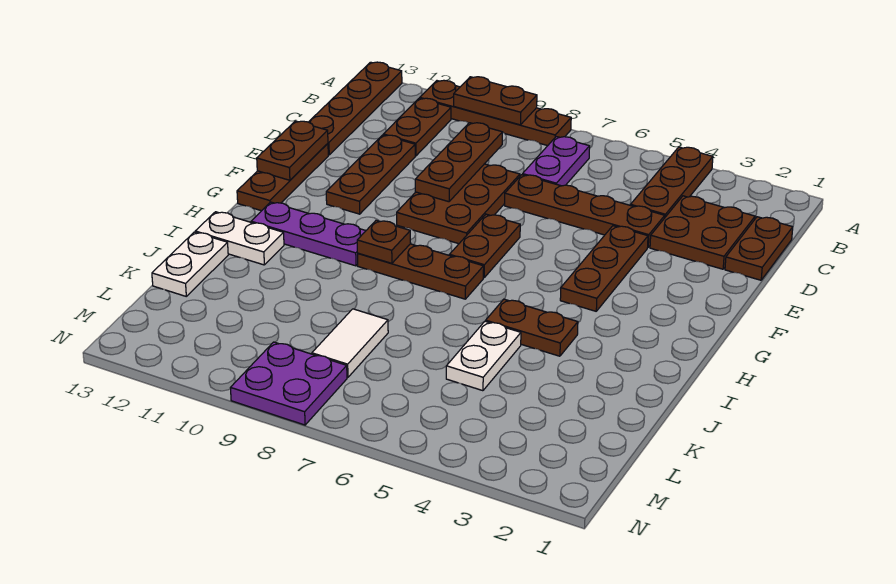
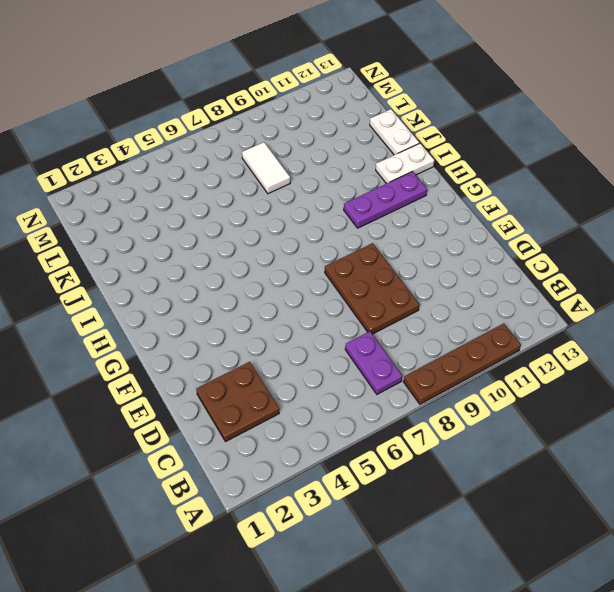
none -> brown 1x3 plate [631,147,713,217]
none -> brown 1x4 plate [309,62,402,155]
none -> brown 1x2 plate [383,98,451,156]

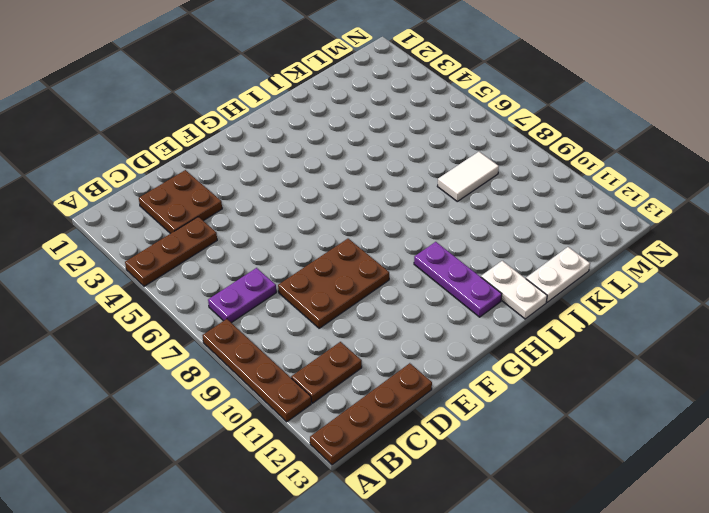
none -> brown 1x2 plate [725,217,793,280]
none -> brown 1x4 plate [505,175,665,247]
none -> brown 1x3 plate [326,135,415,214]

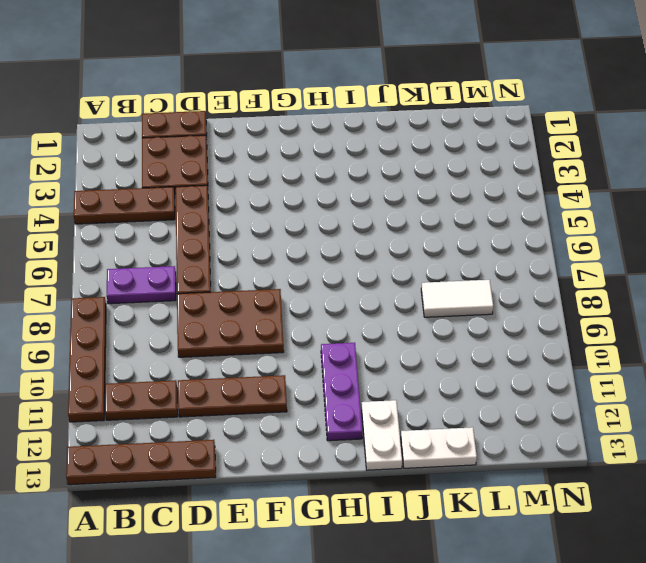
none -> brown 1x3 plate [560,226,648,311]
none -> brown 1x3 plate [237,144,328,211]
none -> brown 1x2 plate [449,214,520,278]

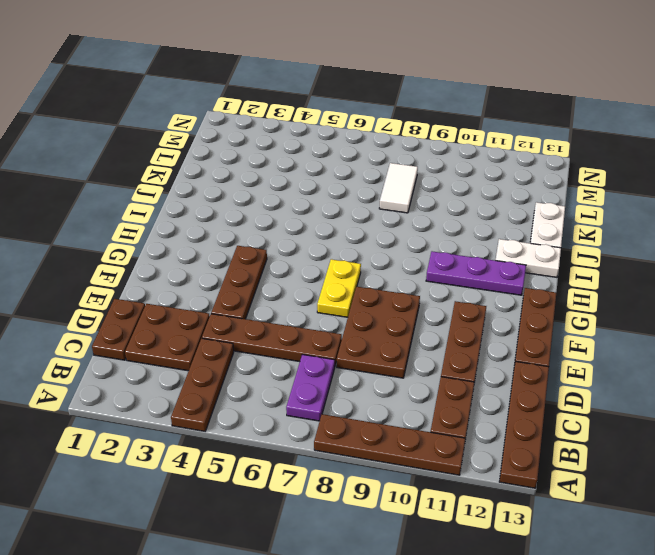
yellow 1x2 plate [317,259,361,317] -> brown 1x2 plate [449,214,520,278]
none -> brown 1x3 plate [358,244,484,299]
none -> brown 1x2 plate [486,299,578,356]
none -> white 1x2 plate [446,321,521,391]

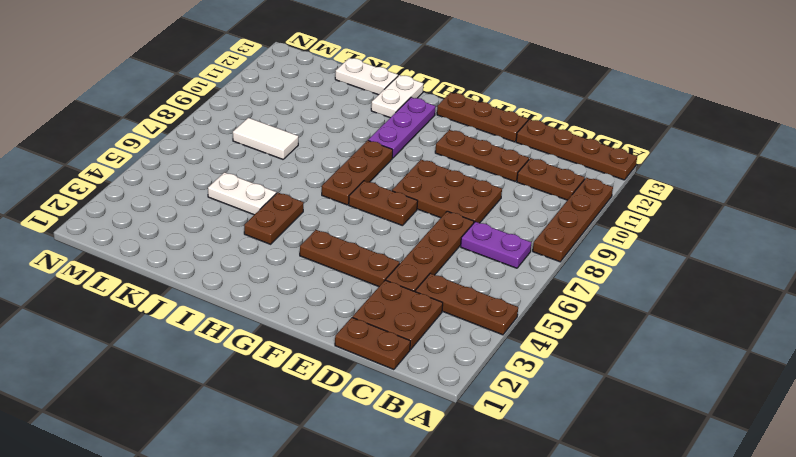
none -> purple 2x2 plate [231,342,347,425]
none -> brown 1x2 plate [454,77,537,125]
none -> brown 1x3 plate [415,123,503,202]

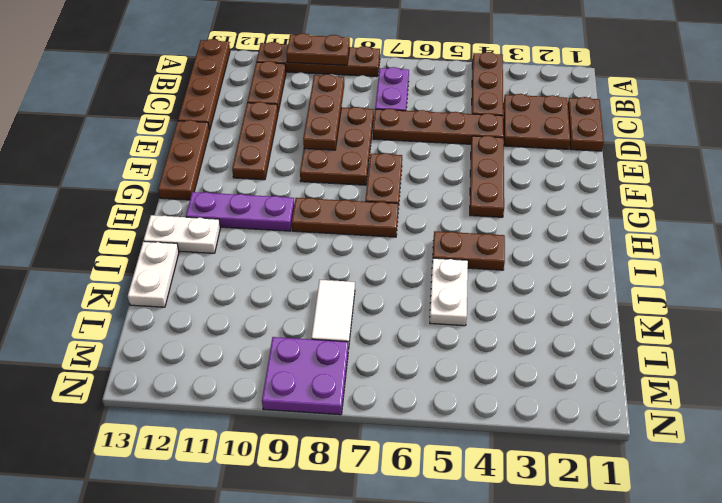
none -> brown 1x2 plate [257,121,328,180]
none -> brown 1x1 plate [357,220,411,263]

